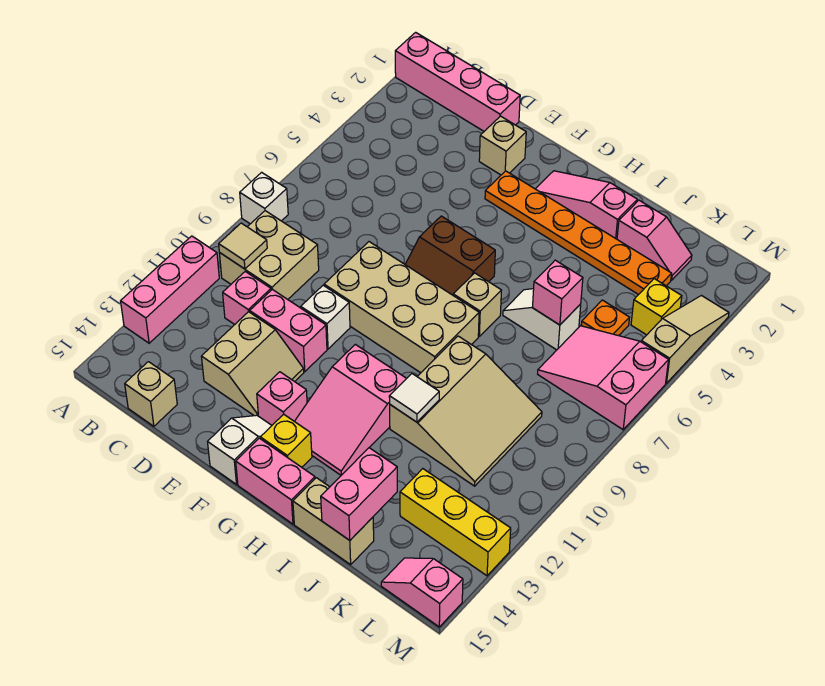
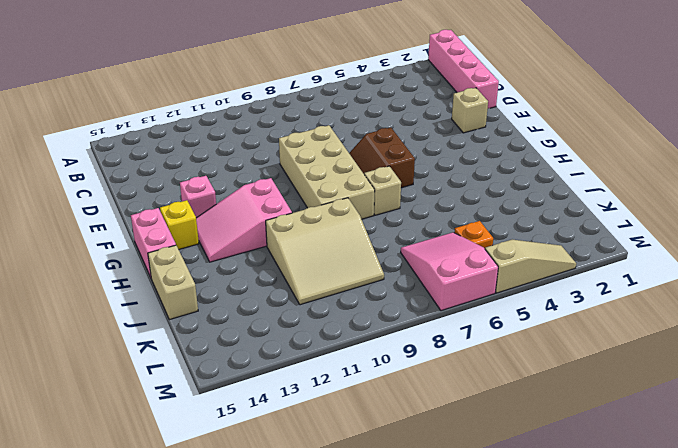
none -> white 1x1 brick [240,172,288,224]
none -> pink 1x3 brick [121,236,219,343]
none -> tan 2x2 brick [220,211,319,299]
none -> pink 1x1 brick [223,272,271,324]

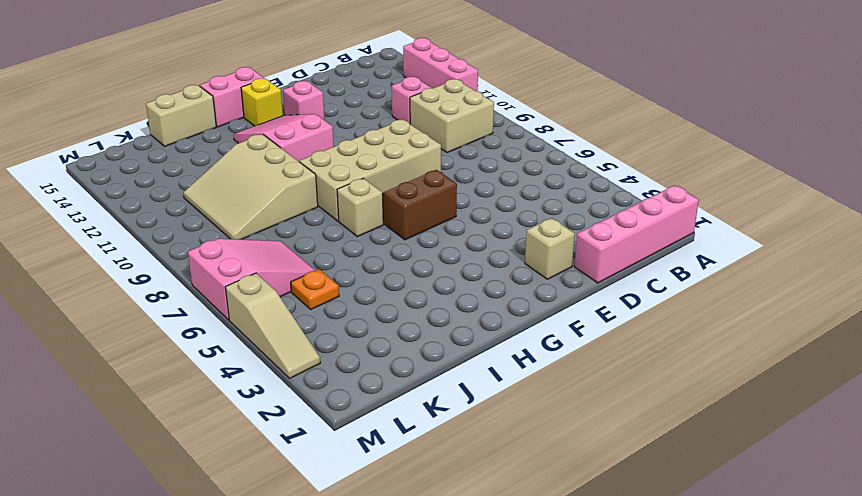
none -> white 1x1 brick [240,172,288,224]
none -> tan 1x1 brick [125,362,177,426]
none -> pink 1x2 brick [250,289,327,372]
none -> tan 2x2 slope [201,312,304,416]

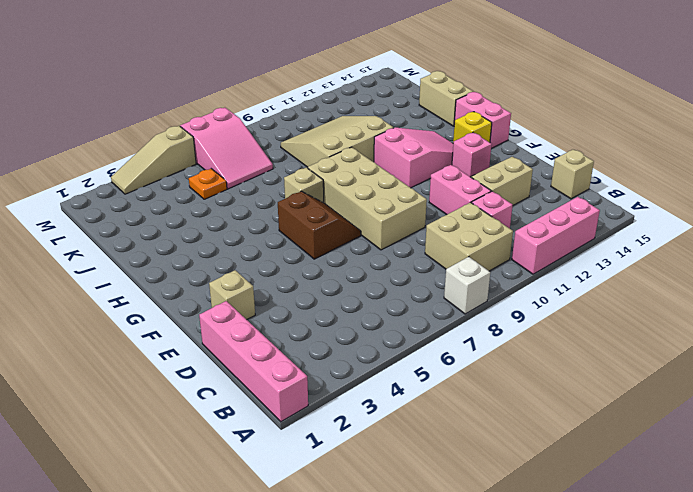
none -> white 1x1 brick [301,285,350,349]
none -> orange 1x6 plate [485,171,672,295]
none -> white 1x2 slope [208,415,272,484]
none -> pink 1x3 slope [536,171,637,239]

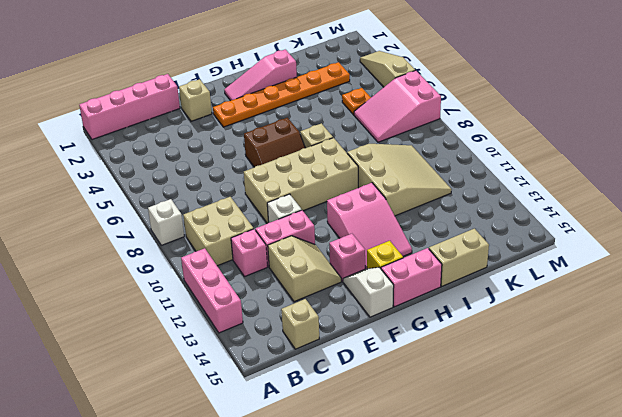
none -> white 1x2 slope [503,289,581,350]
none -> pink 1x2 slope [617,200,692,280]
none -> yellow 1x3 brick [400,469,511,576]
none -> yellow 1x1 brick [631,279,682,335]

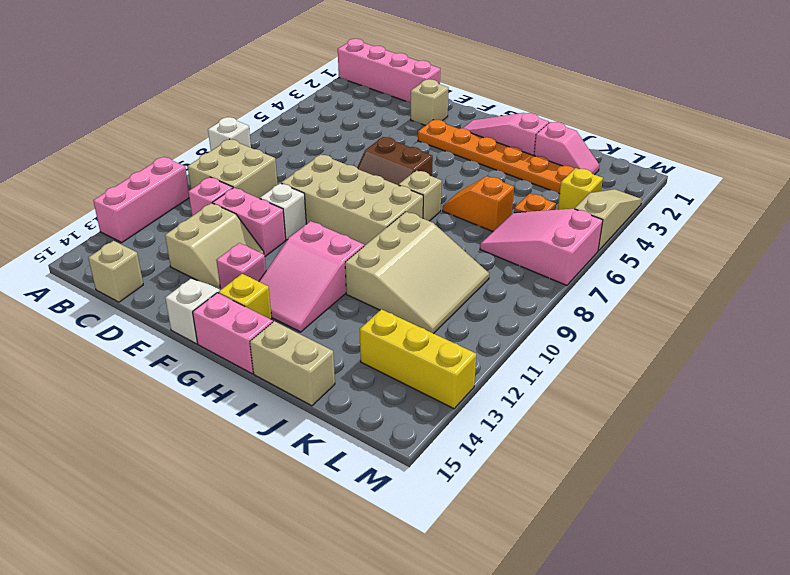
orange 1x2 slope [443,176,514,231] -> white 1x2 slope [503,289,581,350]
none -> pink 1x2 slope [381,558,463,627]
none -> tan 1x1 tile [219,223,267,269]
none -> white 1x1 tile [389,374,439,422]
none -> pink 1x1 brick [532,260,583,325]

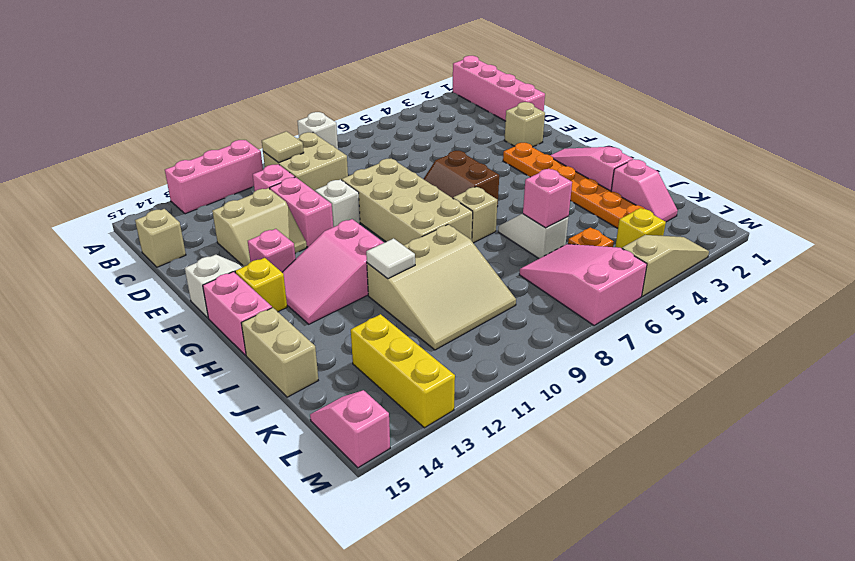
none -> pink 1x2 brick [321,448,397,540]

